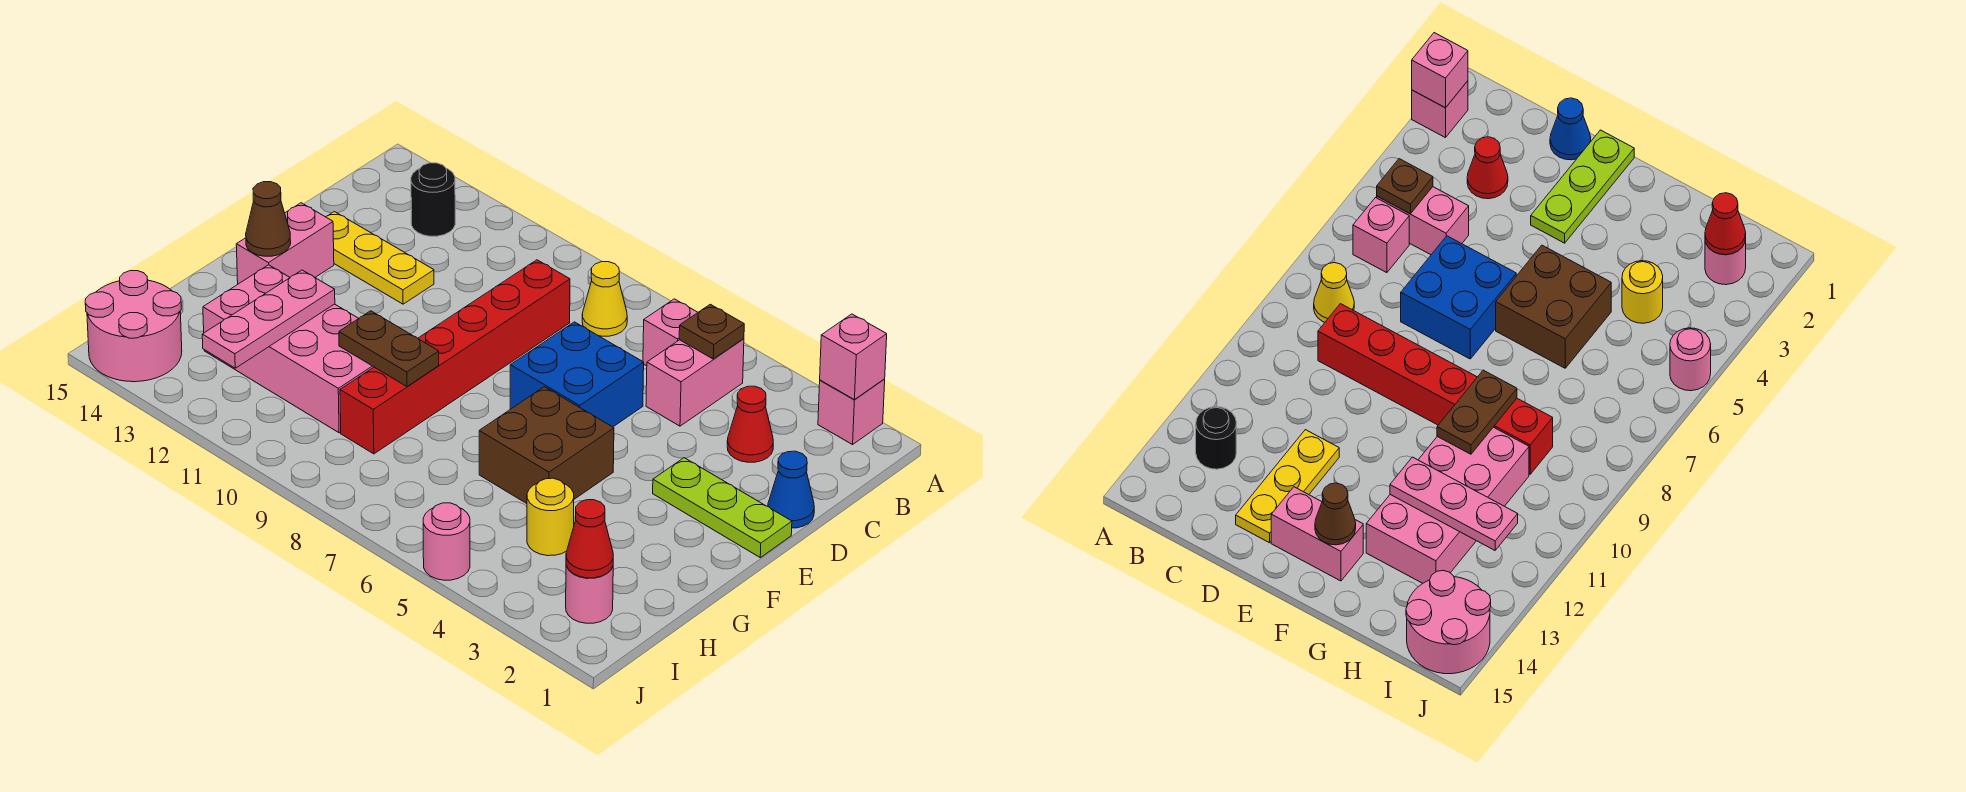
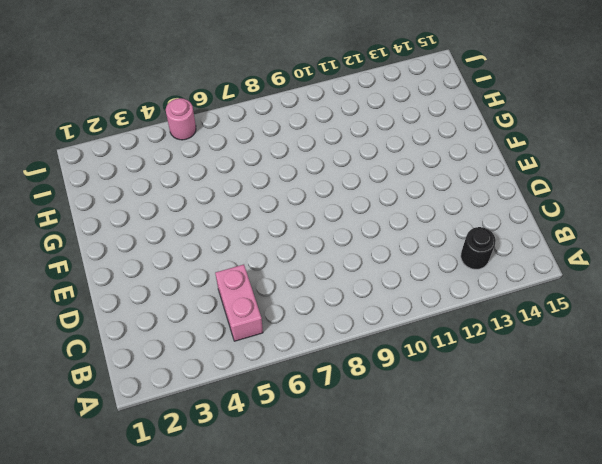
none -> pink 1x1 brick [818,379,885,445]
none -> pink 1x1 brick [643,299,698,366]
none -> yellow 1x1 cone [582,262,627,336]

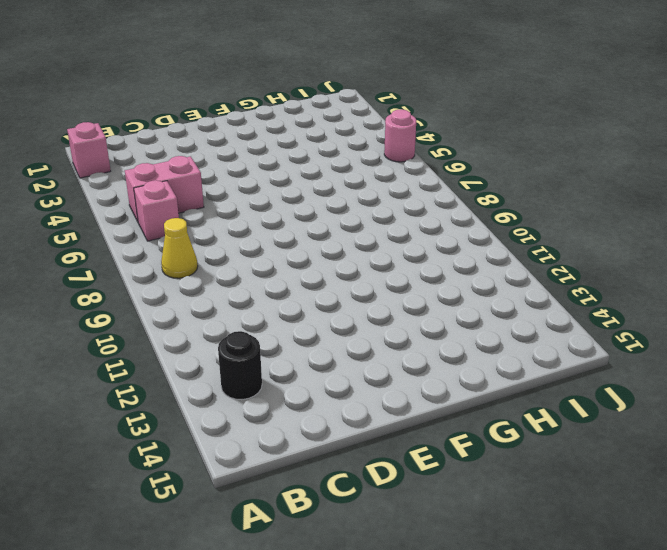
none -> red 1x1 cone [727,386,773,462]
none -> red 1x6 brick [340,260,570,454]
none -> blue 1x1 cone [768,451,814,528]

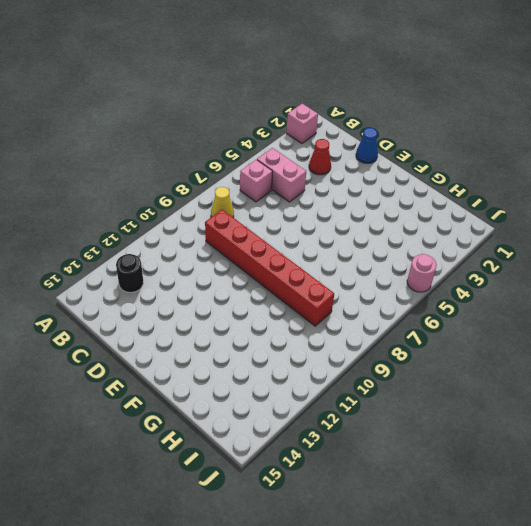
none -> blue 2x2 brick [510,322,644,427]
none -> yellow 1x3 plate [326,212,434,304]
none -> lime 1x3 plate [653,458,792,557]

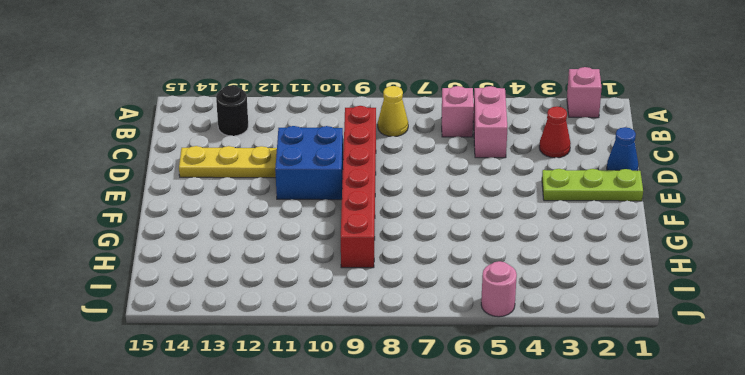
blue 2x2 brick [275,126,343,200] -> blue 2x2 brick moved to [510,322,644,427]
none -> pink 1x2 brick [236,203,334,284]
none -> brown 2x2 brick [479,387,614,504]
none -> pink 2x4 brick [203,265,373,433]

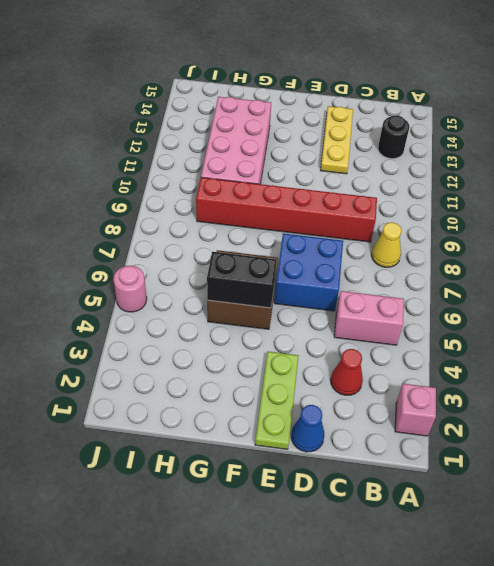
black 1x2 brick [207,252,277,308] -> none
none -> pink 1x1 brick [643,299,698,366]
none -> pink 1x2 brick [236,203,334,284]
none -> yellow 1x1 round brick [527,478,574,556]

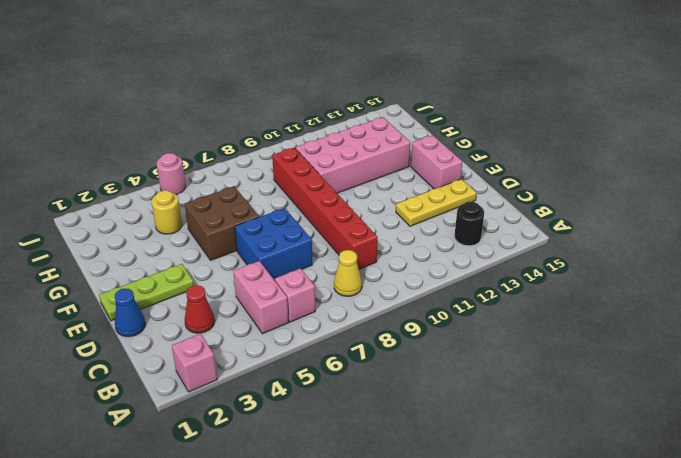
none -> pink 1x1 round brick [566,566,613,623]
none -> pink 2x2 round brick [85,271,182,382]
none -> pink 1x1 brick [820,314,887,400]

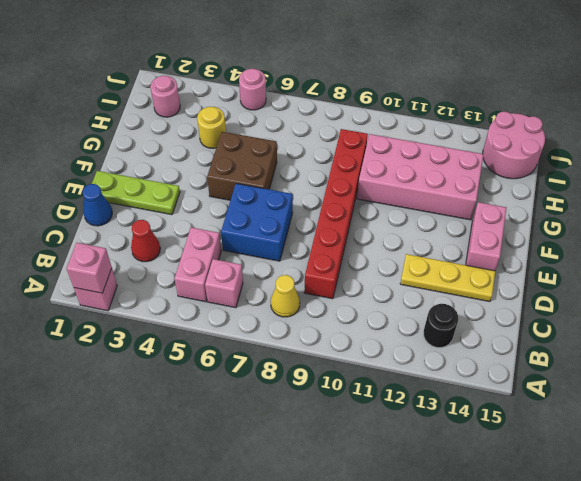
none -> brown 1x1 plate [679,304,744,359]
none -> brown 1x1 cone [246,182,291,256]
none -> brown 1x2 plate [339,311,439,386]

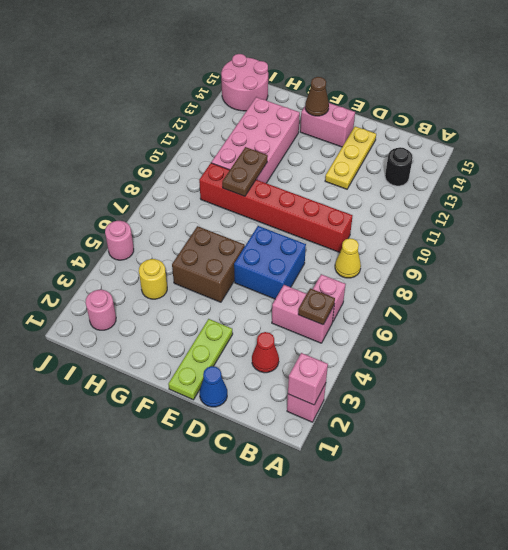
none -> pink 1x3 plate [202,270,335,368]
none -> red 1x1 cone [566,500,613,578]

